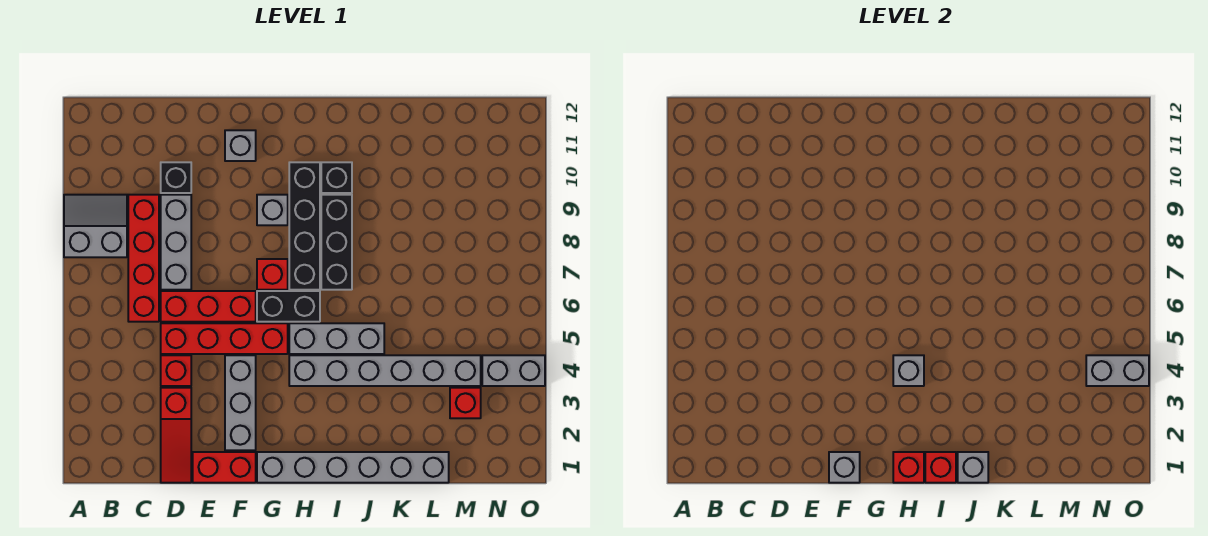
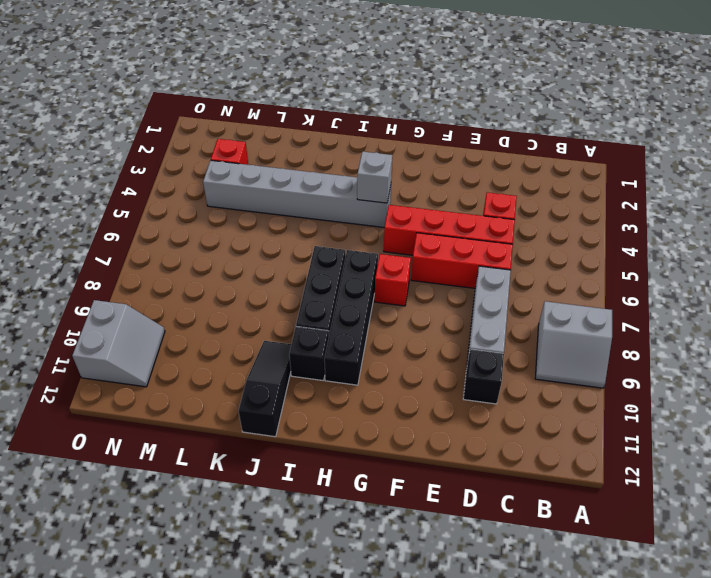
black 1x3 slope [238,341,291,437] -> none
grey 2x2 slope [72,300,165,387] -> none
none -> red 1x4 brick [128,195,159,322]
none -> red 1x3 slope [161,388,191,483]
none -> red 1x2 brick [193,452,256,483]

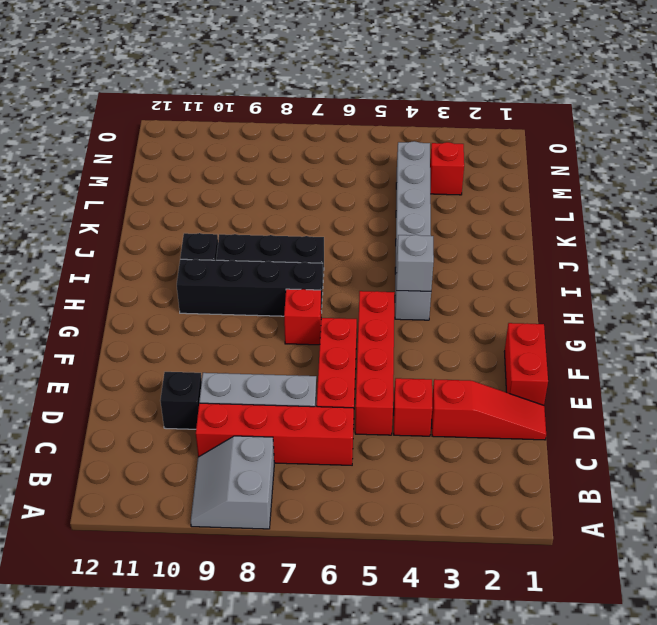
none -> grey 1x3 brick [225,355,256,450]
none -> grey 1x1 brick [225,130,256,161]
none -> grey 1x6 brick [257,452,449,483]

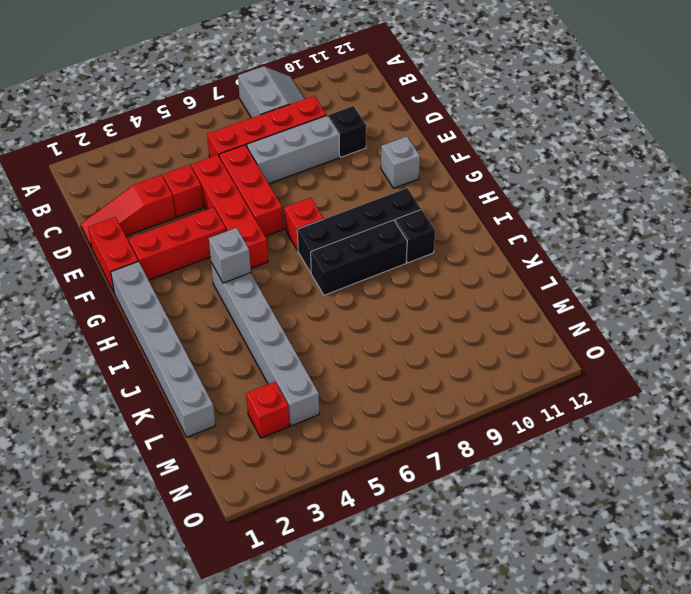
red 1x3 brick [129,207,226,280] -> grey 1x3 brick [225,355,256,450]
none -> black 1x2 brick [257,291,320,322]
none -> grey 1x1 brick [257,195,288,225]
none -> grey 1x3 brick [289,323,384,354]

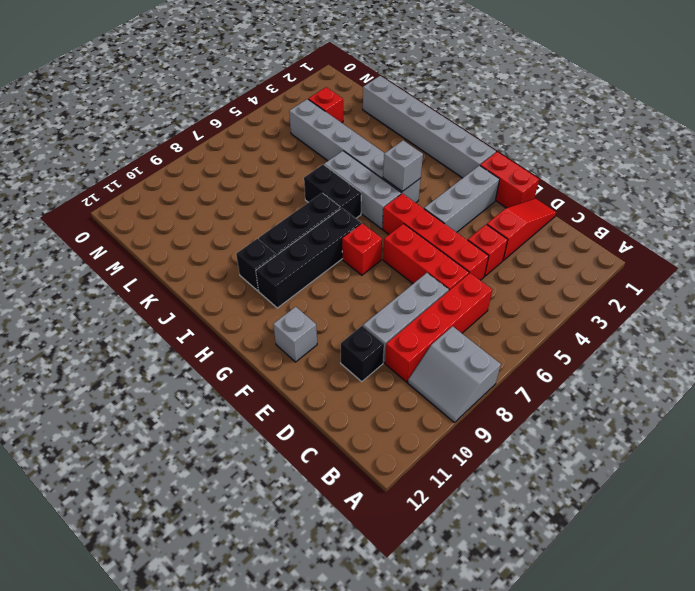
black 1x2 brick [304,164,361,218] -> black 1x2 brick moved to [257,291,320,322]
none -> grey 1x1 brick [257,195,288,225]
none -> grey 1x2 brick [482,355,545,386]
none -> grey 1x1 brick [829,452,860,483]

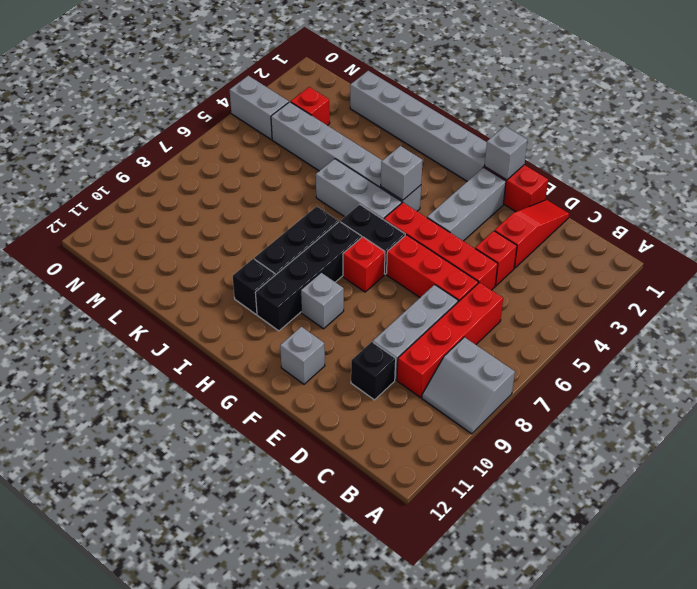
none -> red 1x1 brick [893,452,924,483]
none -> red 1x1 brick [925,452,956,483]
none -> grey 1x1 brick [958,452,988,483]

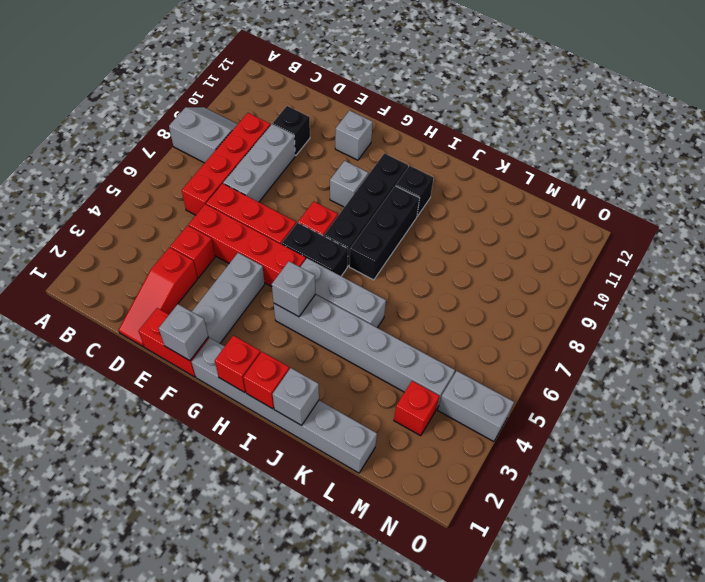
none -> grey 1x2 brick [1086,355,1149,386]

